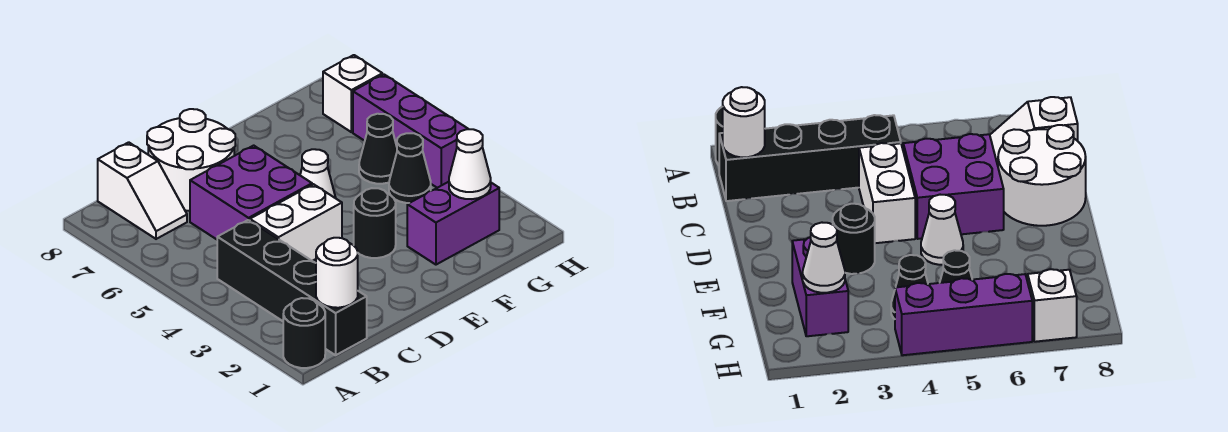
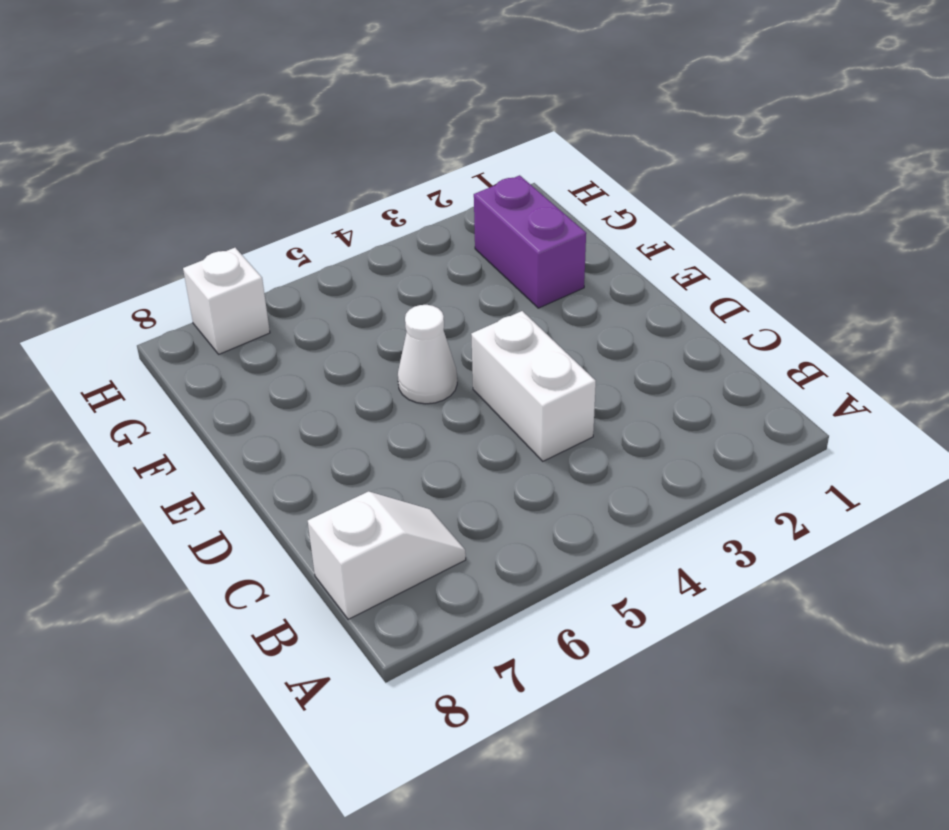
none -> black 1x1 round brick [283,298,325,368]
none -> black 1x4 brick [217,220,367,355]
none -> purple 2x2 brick [190,145,312,239]

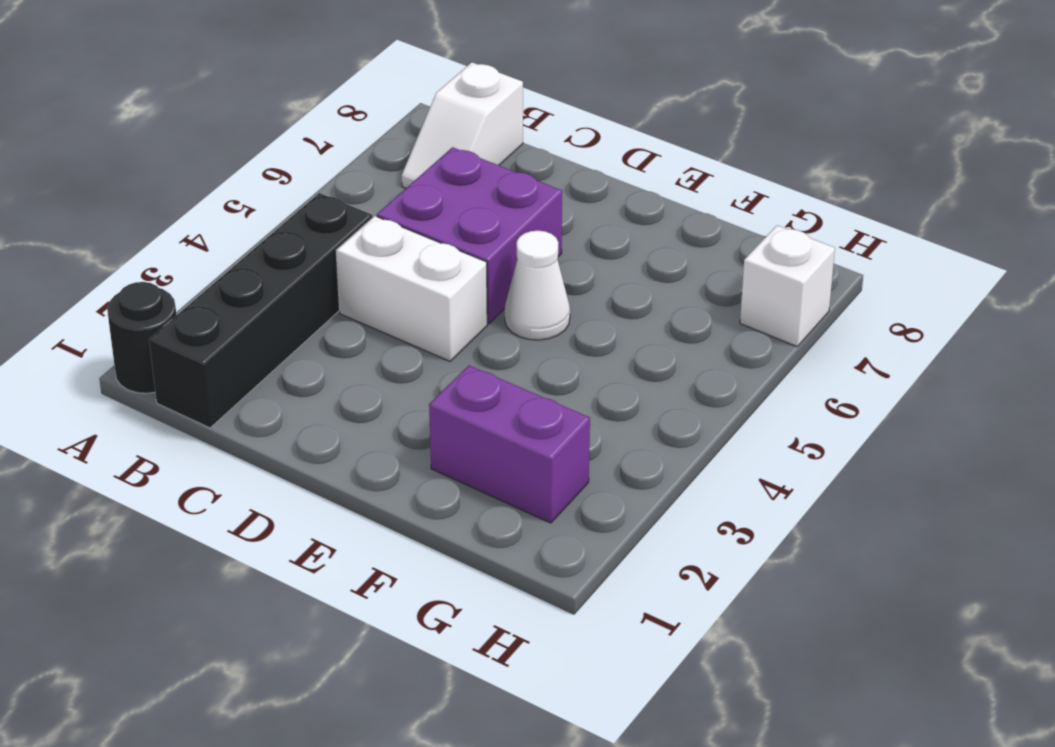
none -> white 2x2 round brick [147,109,235,211]
none -> black 1x1 round brick [354,188,396,258]
none -> black 1x1 cone [389,133,431,203]

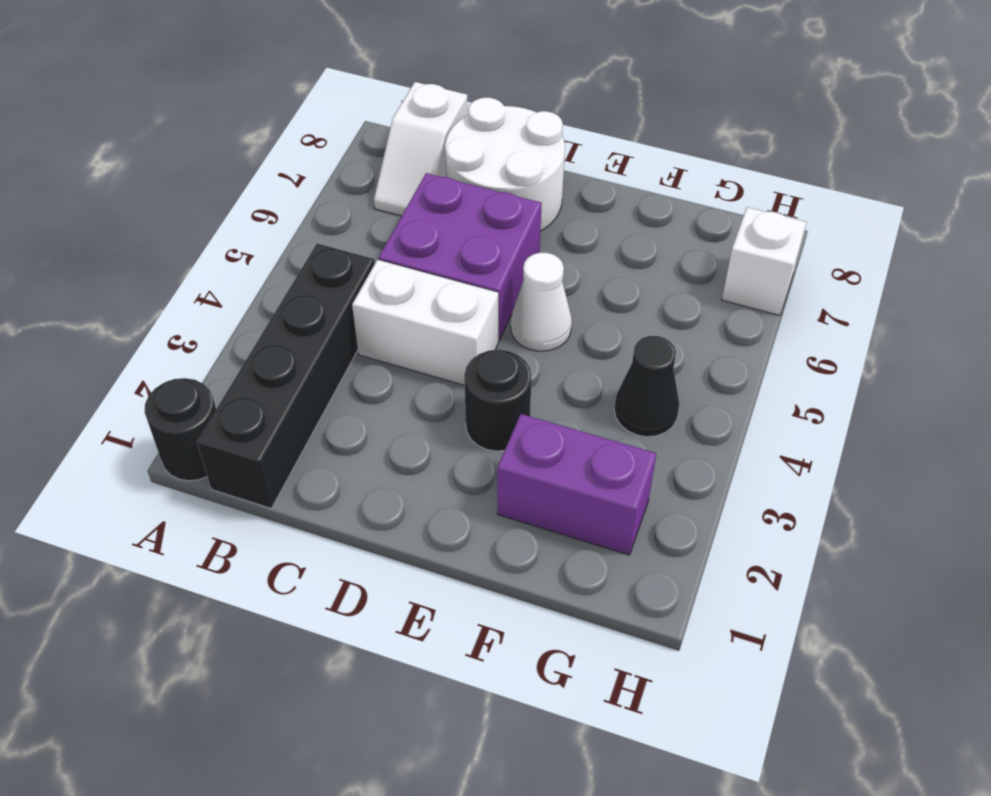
none -> black 1x1 cone [359,114,397,184]
none -> purple 1x3 brick [353,74,468,188]
none -> white 1x1 round brick [316,238,358,308]

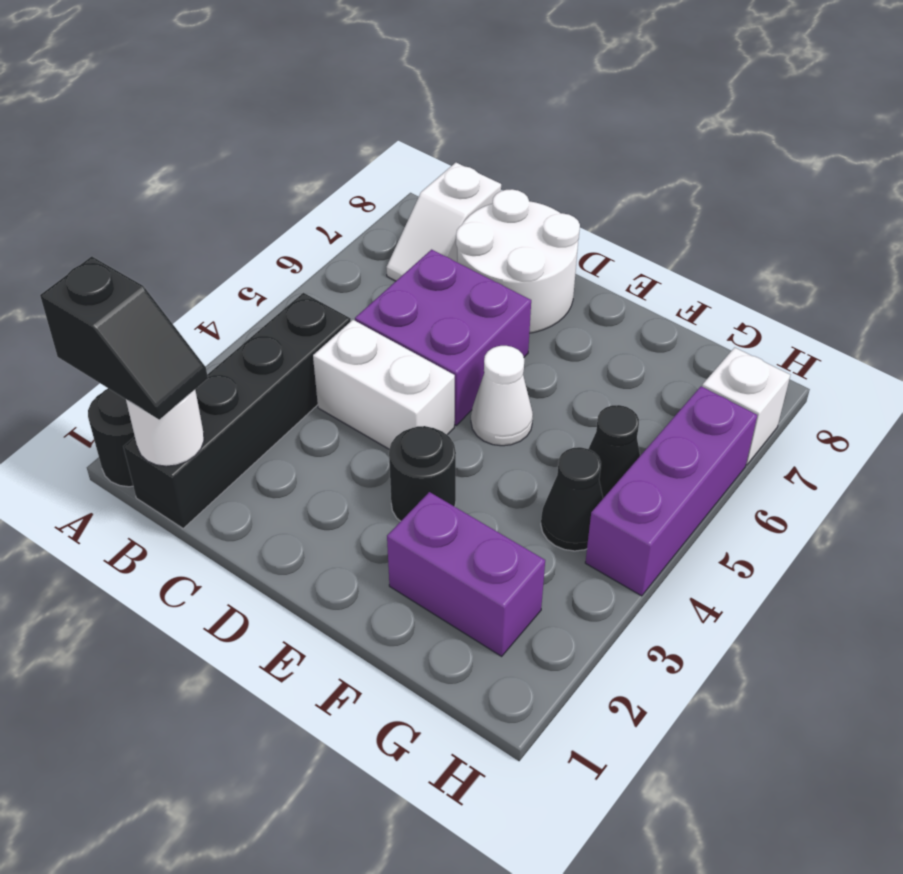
black 1x2 slope [40,256,208,420] -> none
none -> white 1x1 cone [449,129,491,199]

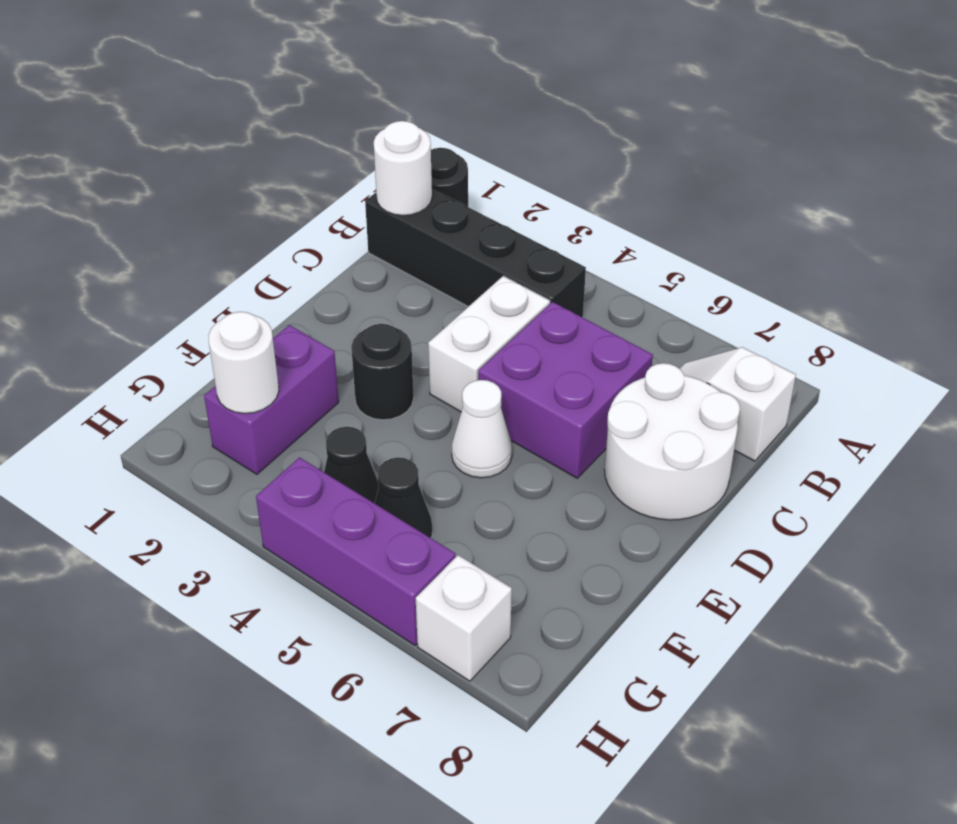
white 1x1 round brick [208,312,279,414] -> white 1x1 cone [449,129,491,199]

